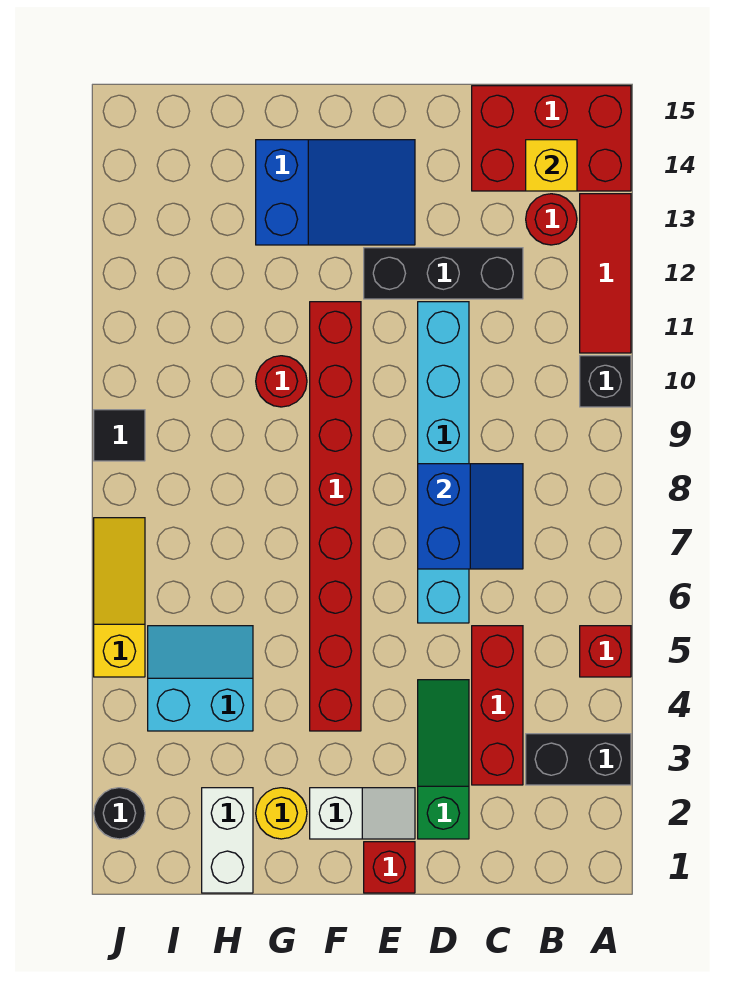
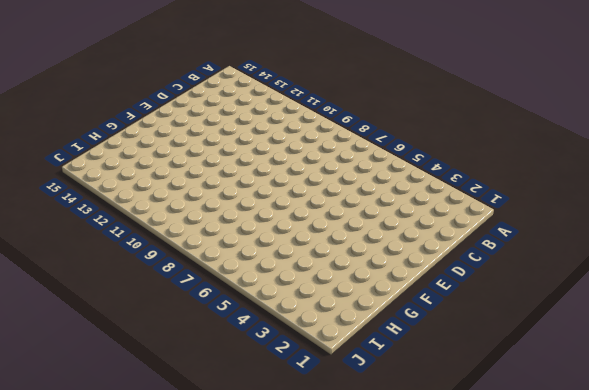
none -> black 1x2 brick [526,734,631,785]
none -> red 1x1 brick [580,626,631,677]
none -> black 1x1 brick [580,356,631,407]

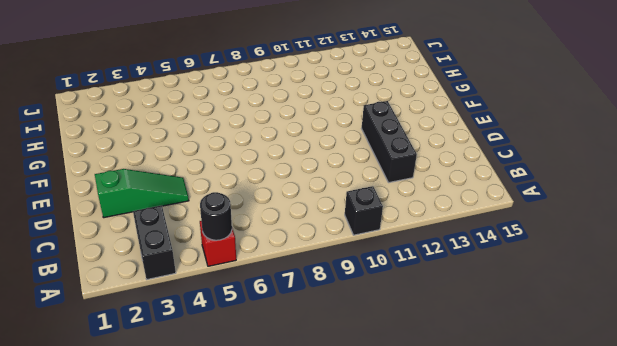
black 1x1 round brick [200,192,232,240] -> black 1x1 round brick moved to [94,788,145,839]
none -> red 1x3 tile [580,194,631,353]
none -> red 2x3 brick [472,86,631,191]
none -> red 1x1 round brick [526,194,577,245]

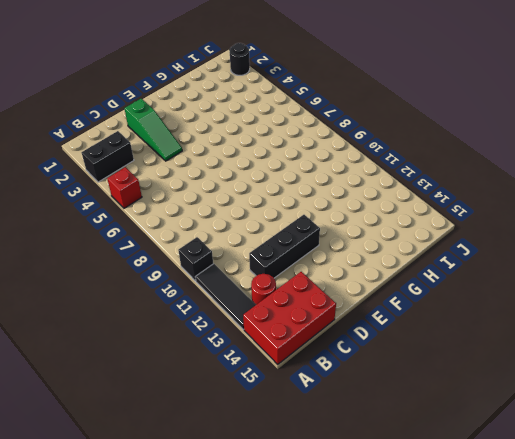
black 1x3 tile [196,264,256,329] -> red 1x3 tile [580,194,631,353]
none -> red 1x3 brick [472,626,523,785]
none -> cyan 1x6 brick [418,302,469,623]
none -> red 1x1 brick [364,842,415,893]

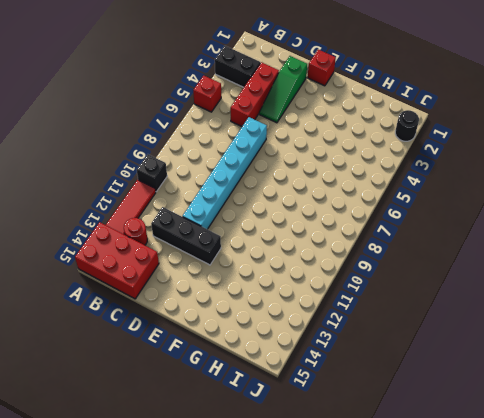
none -> white 1x2 slope [310,788,415,839]
none -> blue 2x3 slope [256,140,415,245]
none -> red 1x8 brick [310,302,361,731]

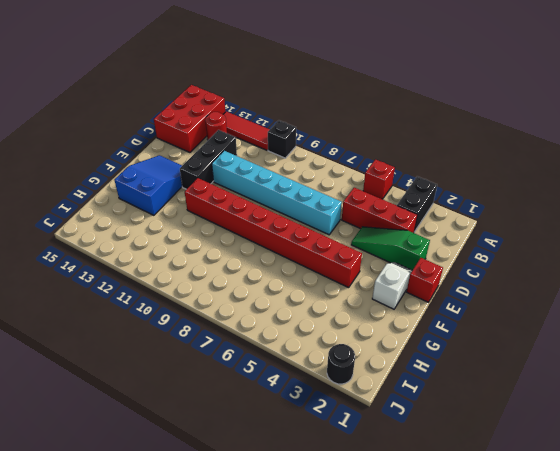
none -> yellow 1x1 round brick [256,788,307,839]
none -> red 1x1 round brick [256,356,307,407]
none -> white 1x2 brick [202,788,253,893]

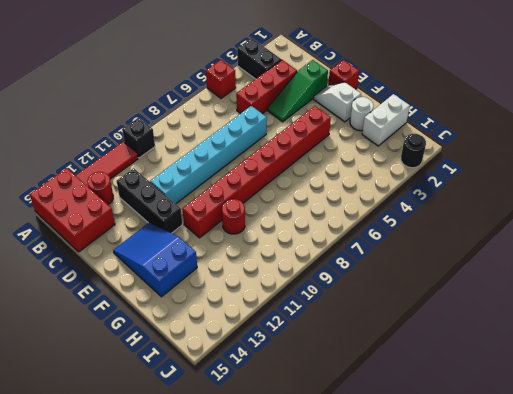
white 1x1 round brick [350,97,373,131] -> yellow 1x1 round brick [256,788,307,839]
none -> cyan 2x2 slope [148,626,253,731]
none -> yellow 1x3 slope [94,518,145,677]
none -> black 1x1 tile [94,410,145,461]

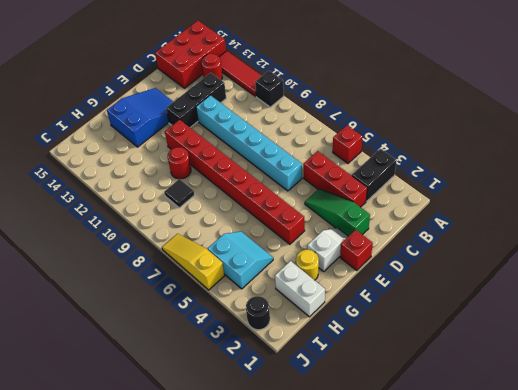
cyan 2x2 slope [208,231,273,289] -> cyan 2x2 slope turned to [148,626,253,731]
black 1x1 tile [164,179,194,208] -> black 1x1 tile moved to [94,410,145,461]
none -> yellow 1x1 brick [526,140,577,191]
none -> blue 2x2 slope [418,464,523,569]

